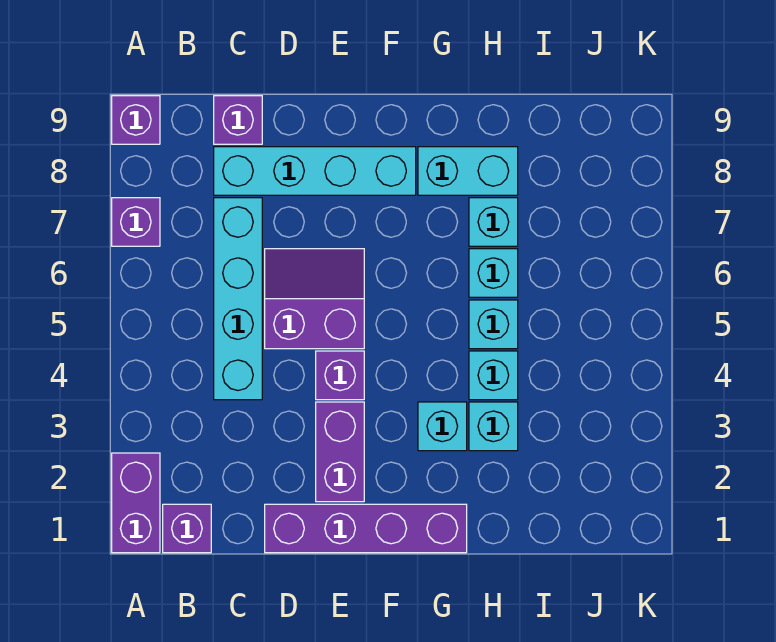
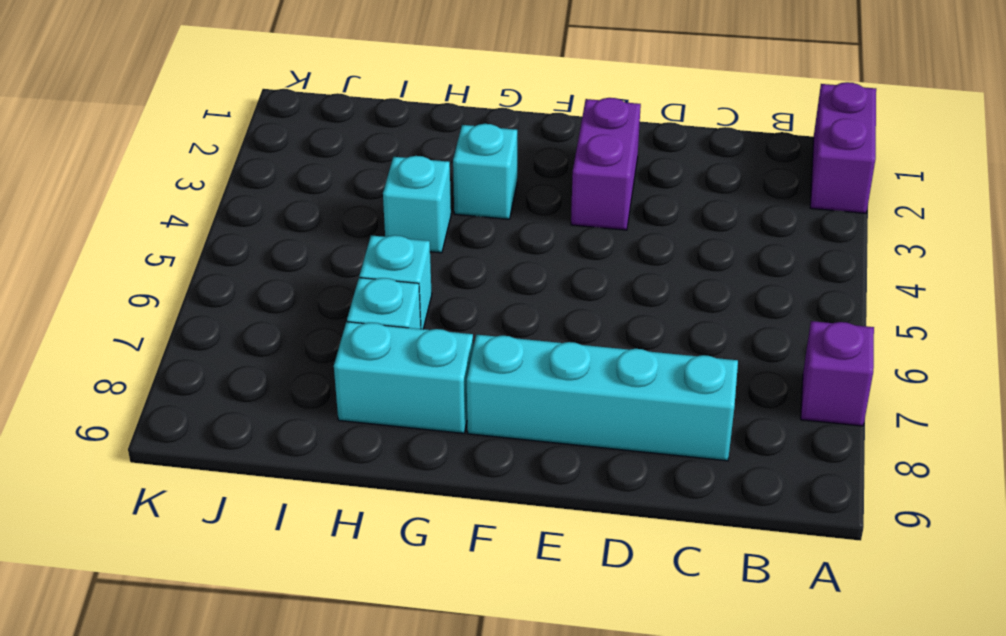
none -> purple 1x1 brick [112,96,160,144]
none -> purple 1x1 brick [163,504,211,553]
none -> cyan 1x4 brick [214,198,262,400]

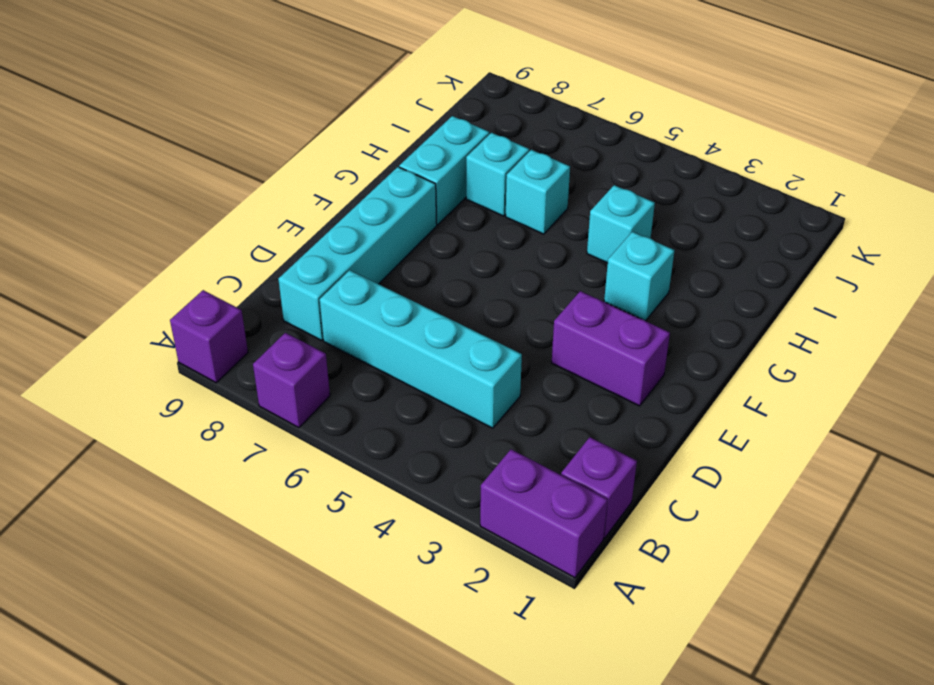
none -> purple 1x1 brick [214,96,262,144]
none -> purple 1x4 brick [265,504,467,553]
none -> purple 2x2 slope [265,249,364,349]

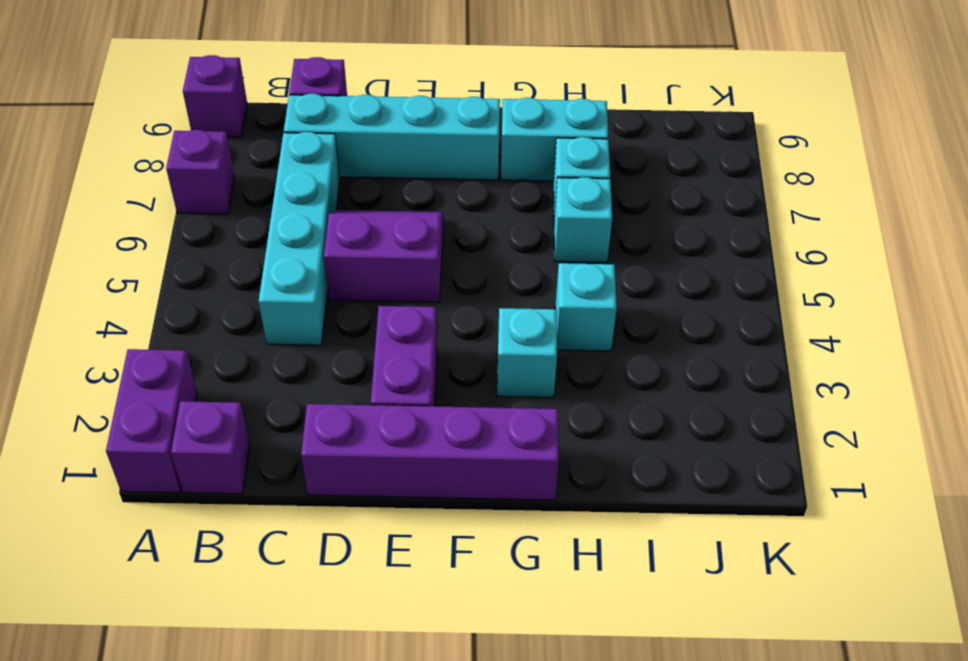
none -> purple 1x1 brick [316,351,364,400]
none -> cyan 1x1 brick [469,402,518,451]
none -> cyan 1x1 brick [469,300,518,349]

